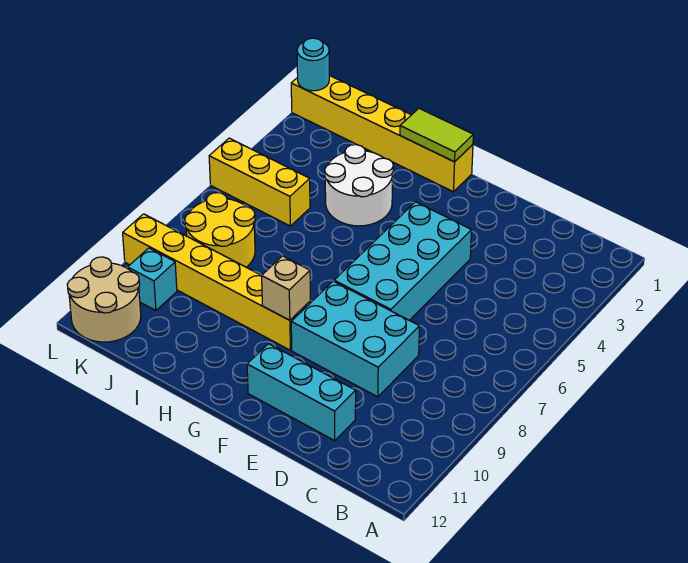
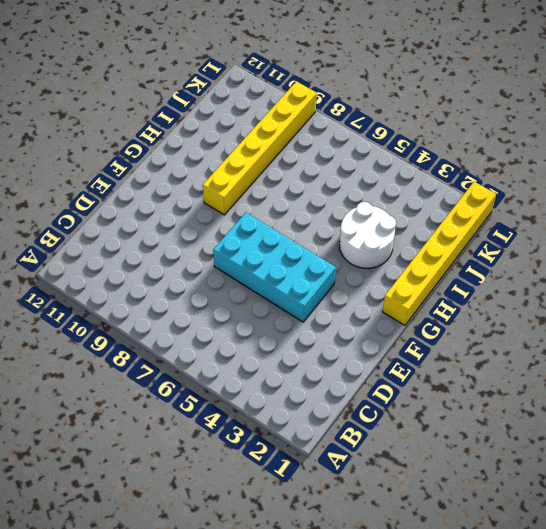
none -> cyan 2x3 brick [291,281,420,397]
none -> cyan 1x3 brick [247,344,356,441]
none -> yellow 1x3 brick [209,138,310,226]

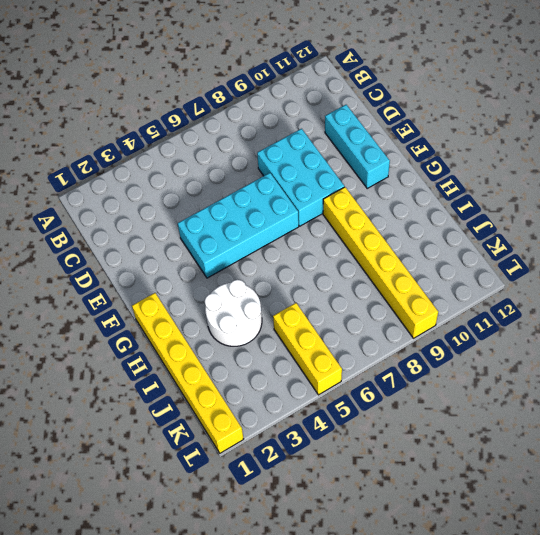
none -> yellow 2x2 round brick [185,193,255,267]
none -> cyan 1x1 brick [128,248,177,311]
none -> tan 2x2 round brick [67,257,141,342]

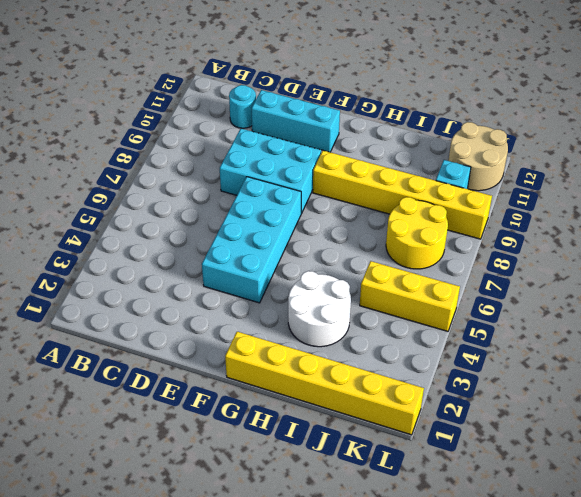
cyan 1x1 round brick [229,85,256,128] -> cyan 1x1 round brick moved to [297,38,329,91]
none -> lime 1x2 tile [400,108,473,162]
none -> tan 1x1 brick [262,256,310,320]

